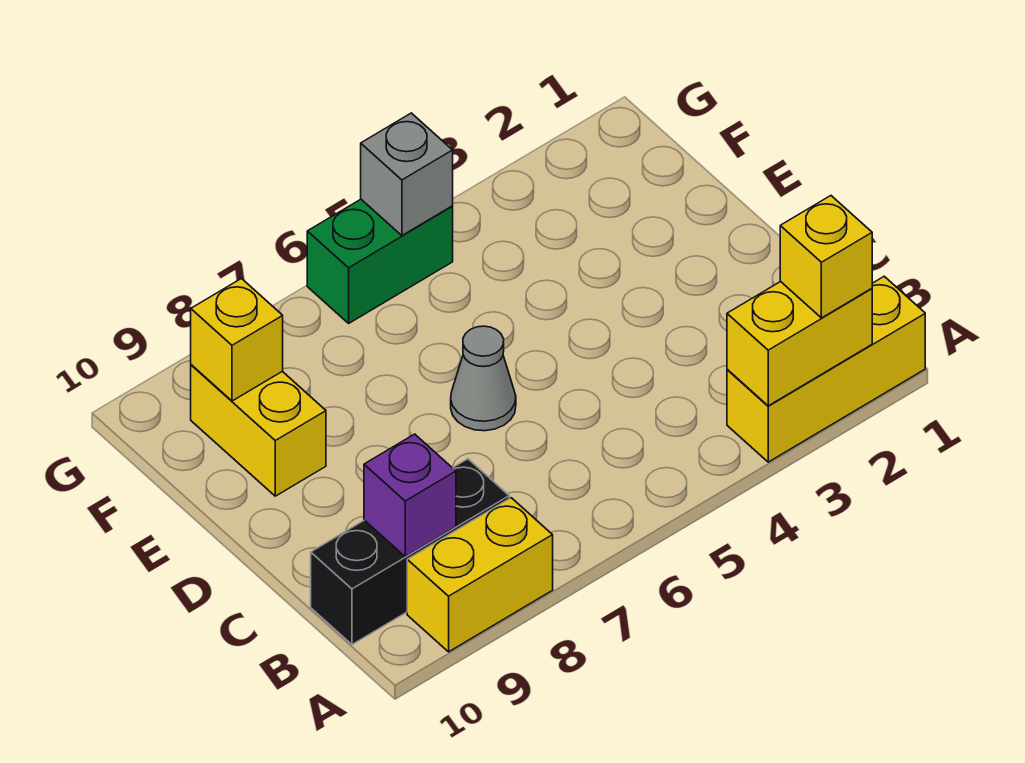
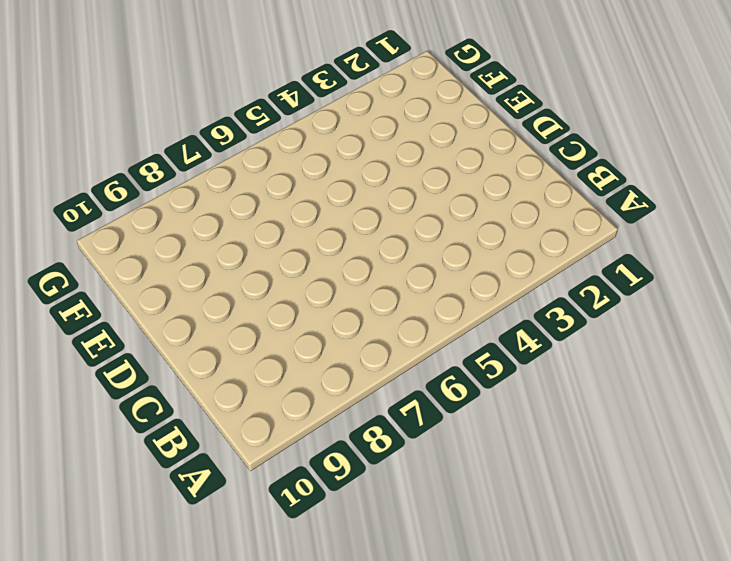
none -> yellow 1x3 brick [727,276,925,462]
none -> yellow 1x2 brick [407,498,553,652]

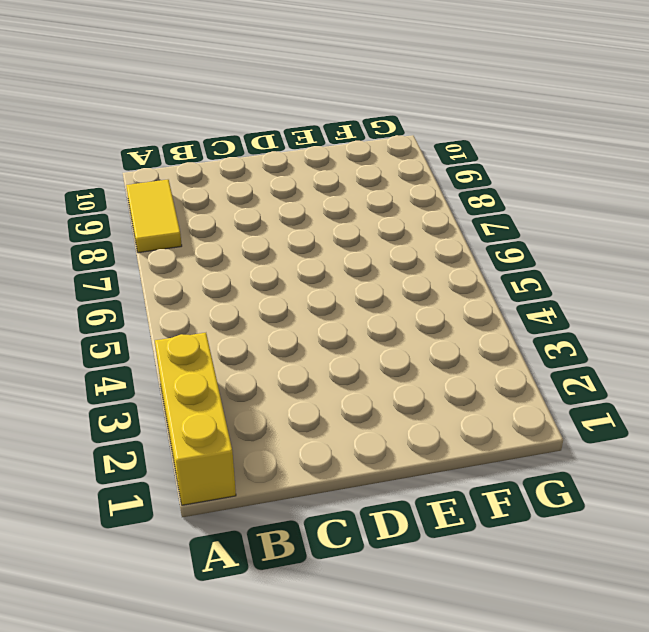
yellow 1x2 tile [126,180,182,253] -> yellow 1x2 brick [407,498,553,652]
none -> black 1x3 brick [311,459,509,644]
none -> grey 1x1 cone [451,326,516,431]

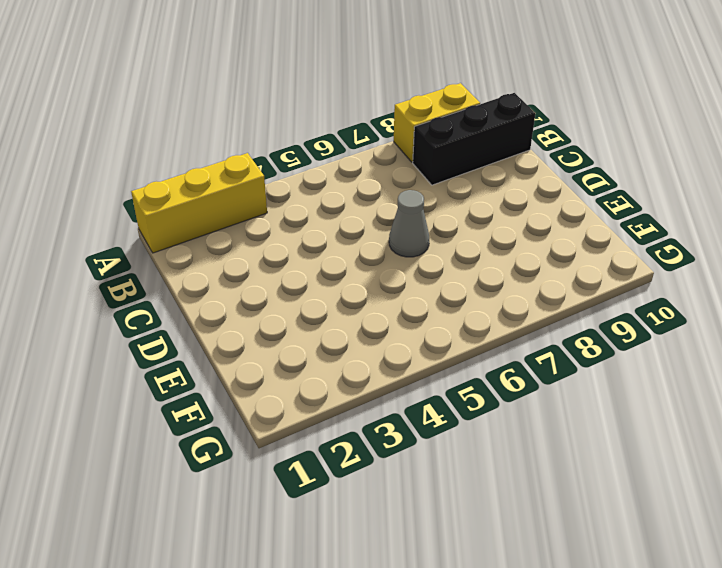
none -> yellow 1x2 brick [191,365,326,496]
none -> green 1x2 brick [307,199,453,323]

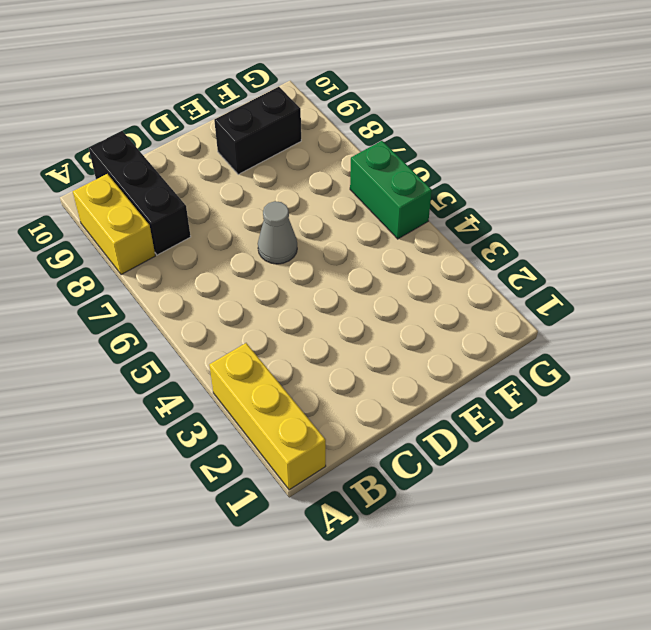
black 1x2 brick [214,87,301,174] -> yellow 1x2 brick [191,365,326,496]
none -> yellow 1x2 brick [727,282,872,406]
none -> purple 1x1 brick [364,434,456,557]

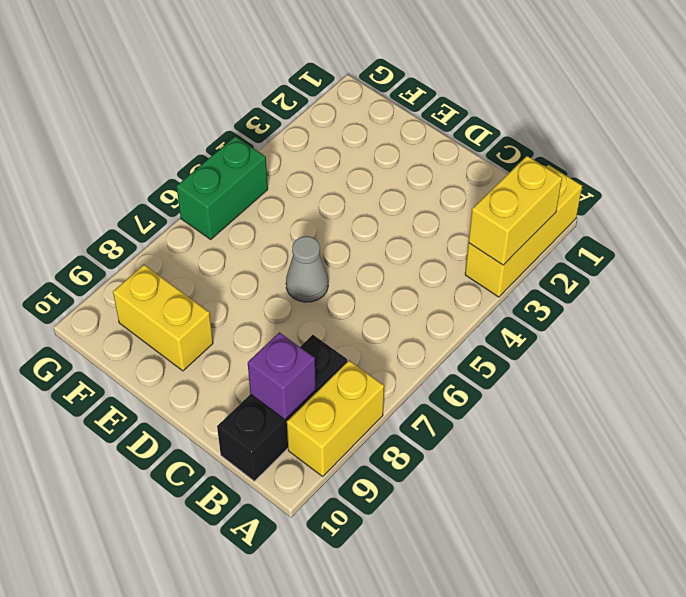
none -> yellow 1x1 brick [191,279,283,401]
none -> grey 1x1 brick [361,113,453,236]

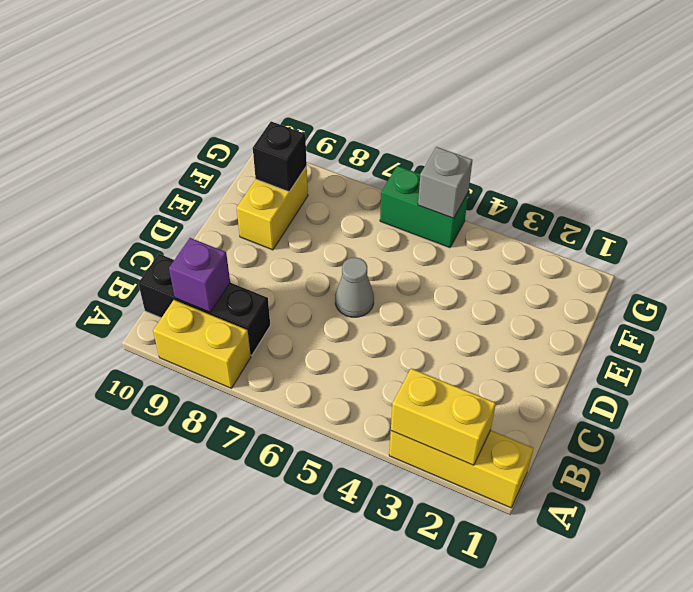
black 1x1 brick [253,121,307,192] -> yellow 1x1 brick [191,279,283,401]
none -> yellow 1x1 brick [780,196,872,318]

